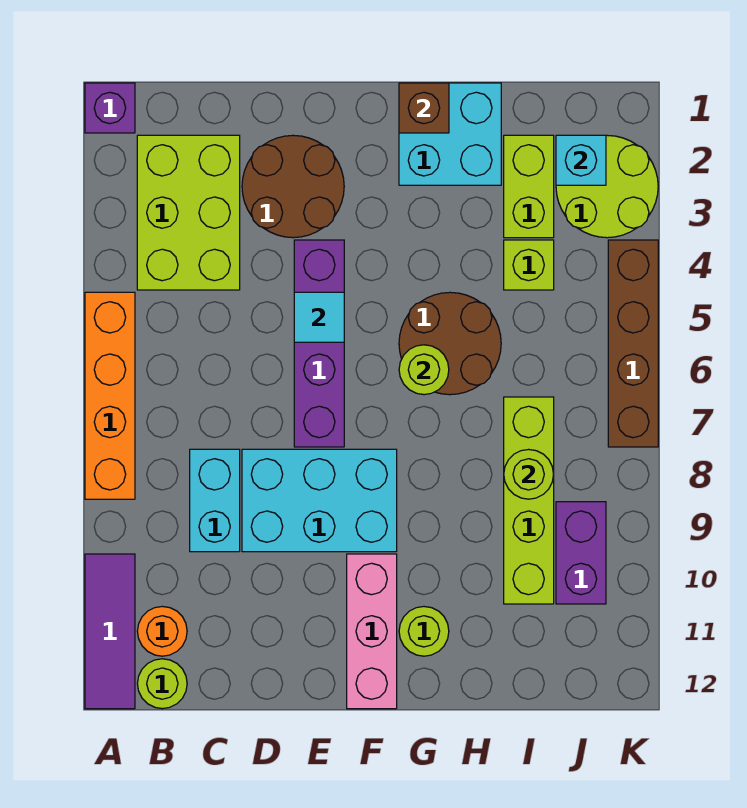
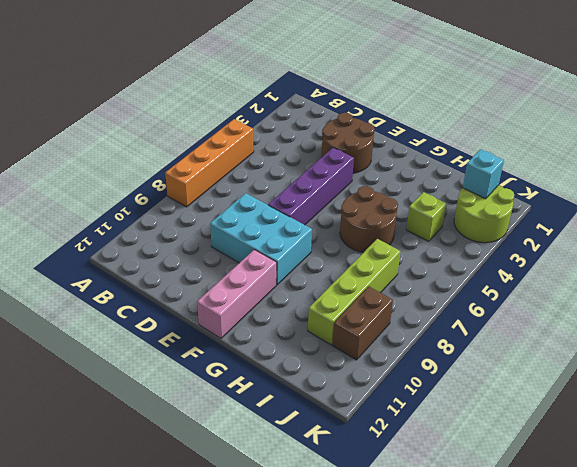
brown 1x2 brick [333,286,393,360] -> purple 1x2 brick [556,502,606,604]
none -> purple 1x1 brick [85,83,135,133]
none -> purple 1x3 tile [85,554,135,709]
none -> lime 2x3 brick [137,135,240,290]

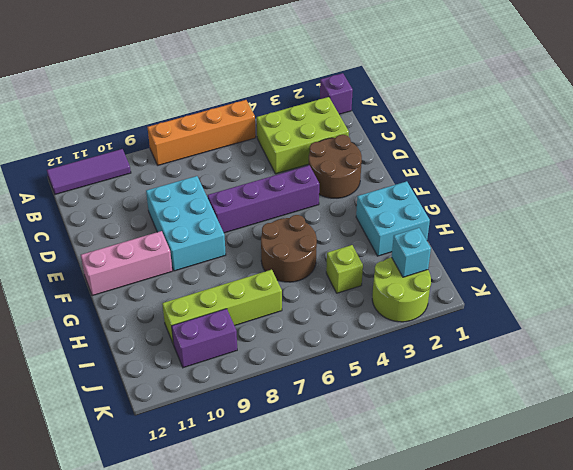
none -> orange 1x1 round brick [137,606,187,656]
none -> lime 1x1 round brick [137,659,187,709]
none -> cyan 1x2 brick [190,449,240,552]

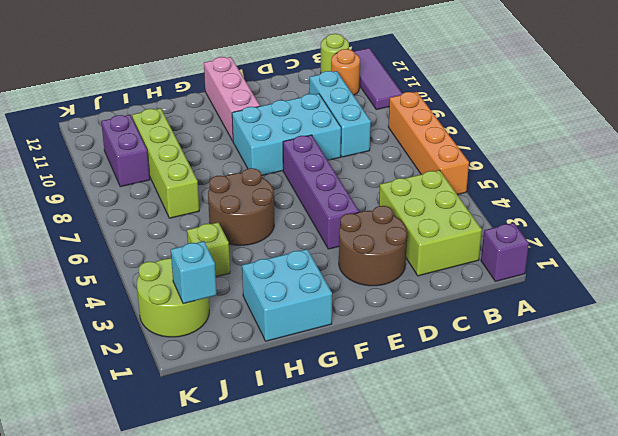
cyan 1x3 brick [310,71,371,157] -> cyan 1x2 brick [190,449,240,552]
none -> lime 1x1 round brick [399,607,449,656]
none -> lime 1x2 brick [504,135,554,238]
none -> brown 1x4 brick [608,240,658,447]

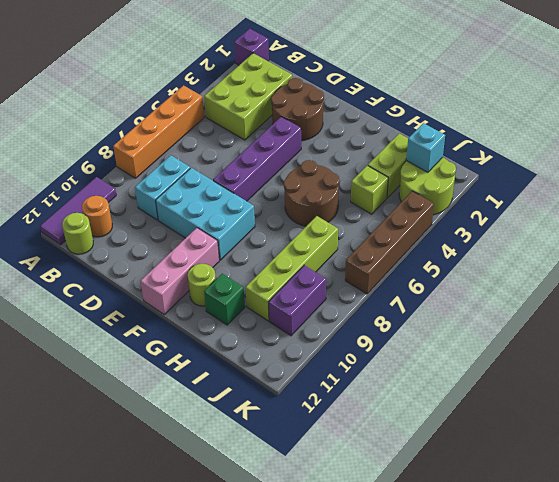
green 1x1 brick [204,274,245,325] -> none
none -> cyan 2x2 brick [399,83,501,185]
none -> cyan 1x1 tile [294,292,344,342]
none -> brown 1x1 brick [399,83,449,133]

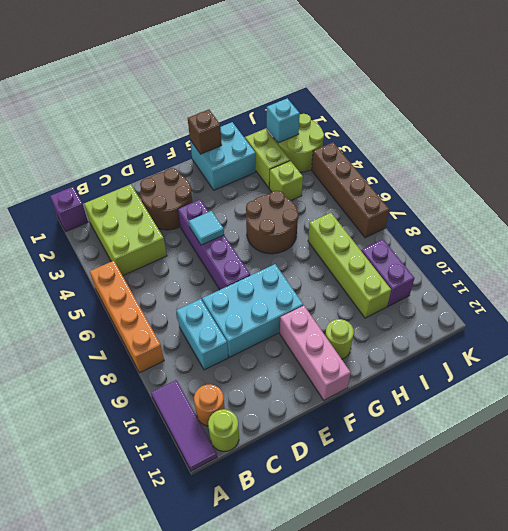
none -> lime 1x1 round brick [399,345,449,395]
none -> lime 1x1 round brick [504,449,554,499]

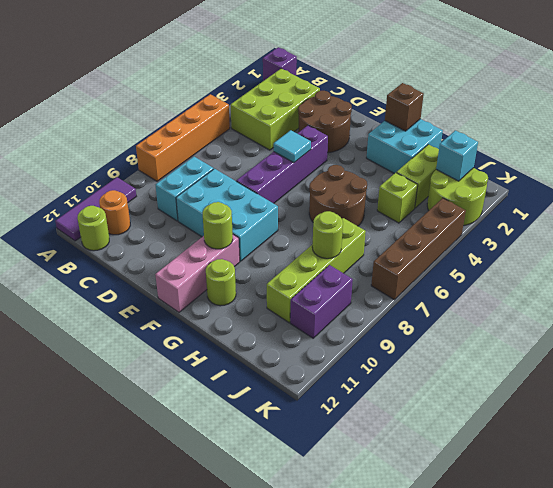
lime 1x1 round brick [203,202,233,249] -> lime 1x1 round brick moved to [399,345,449,395]

